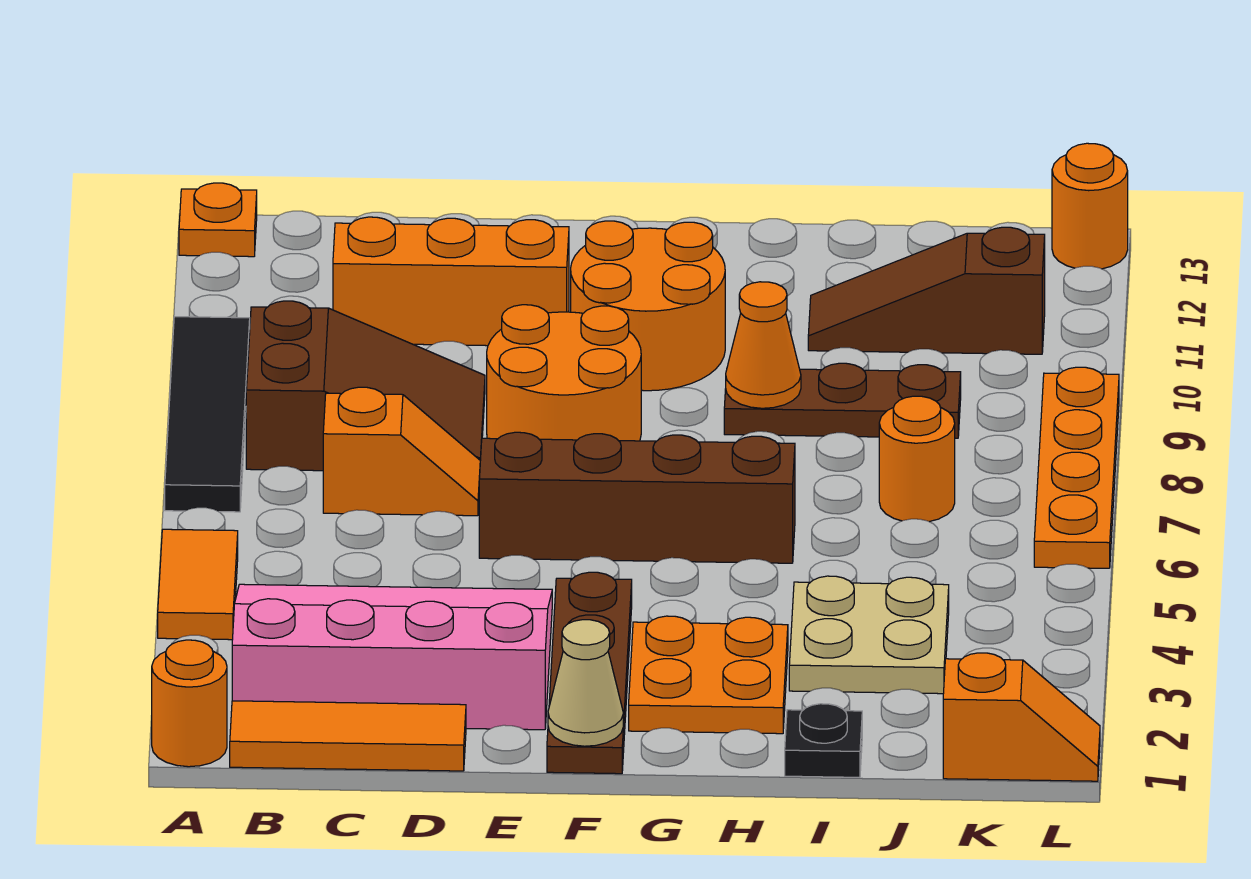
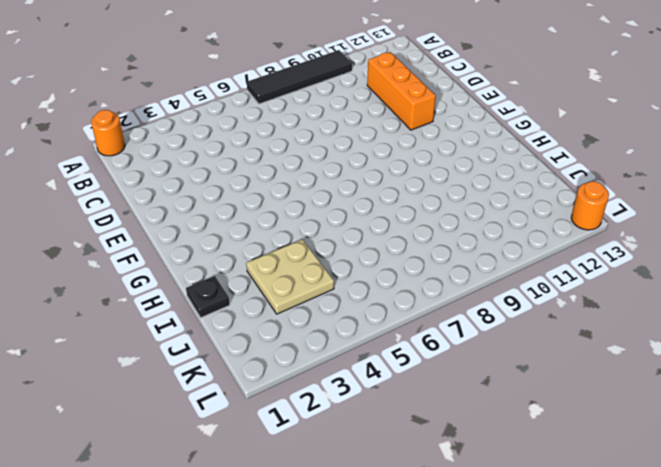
none -> orange 1x2 tile [158,529,238,640]
none -> orange 1x1 plate [179,183,257,257]
none -> orange 1x3 tile [230,701,466,771]

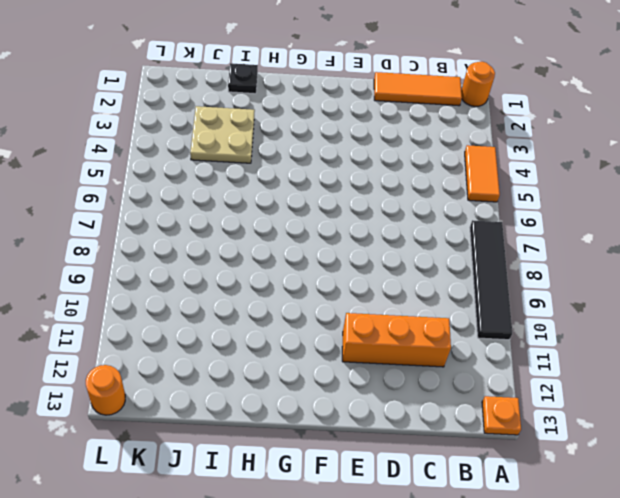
none -> pink 3x4 slope [232,584,552,730]
none -> brown 2x3 slope [246,301,485,471]
none -> orange 1x2 slope [323,387,480,516]

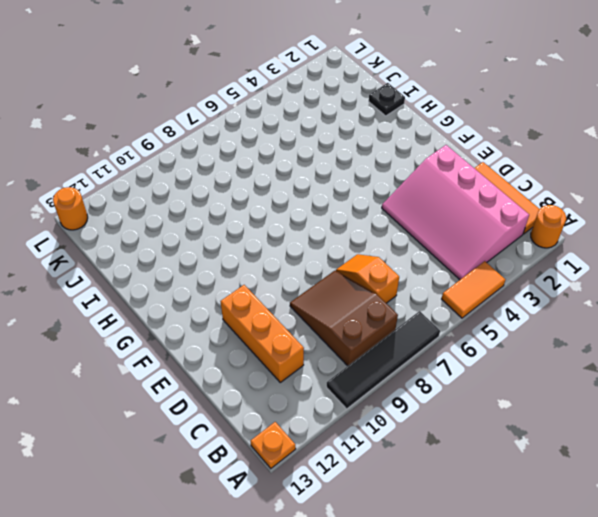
none -> brown 1x4 brick [479,432,795,563]
none -> orange 2x2 round brick [487,305,641,441]
none -> brown 1x4 plate [547,572,632,774]

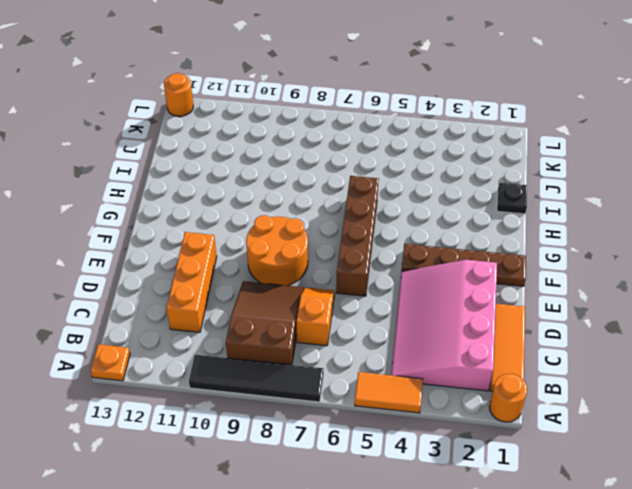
none -> orange 2x2 round brick [571,221,725,391]
none -> orange 2x2 plate [629,616,788,734]
none -> brown 1x3 plate [724,363,961,438]

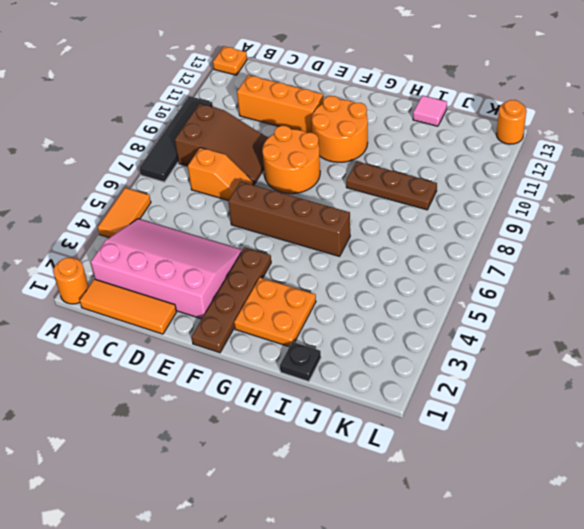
pink 1x1 tile [413,95,447,126] -> none
none -> tan 2x2 plate [789,576,949,694]
none -> brown 1x3 slope [808,227,1045,354]
none -> orange 1x1 round brick [879,396,955,522]

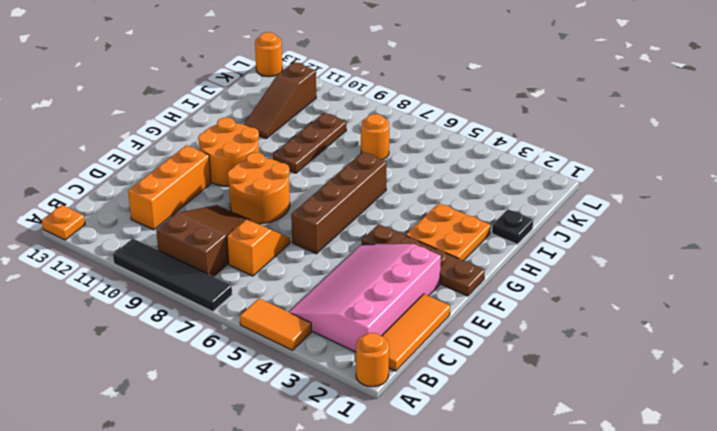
none -> tan 2x2 plate [789,576,949,694]
none -> orange 1x2 slope [943,653,1100,781]
none -> orange 1x4 plate [1034,367,1119,568]

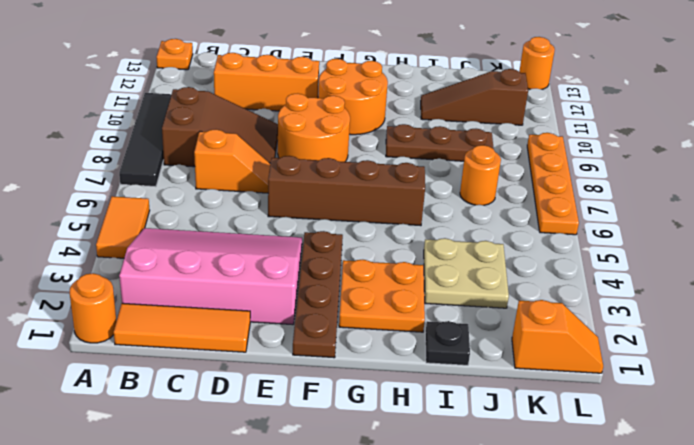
none -> tan 1x1 cone [548,620,623,746]
none -> orange 1x1 cone [726,282,801,408]

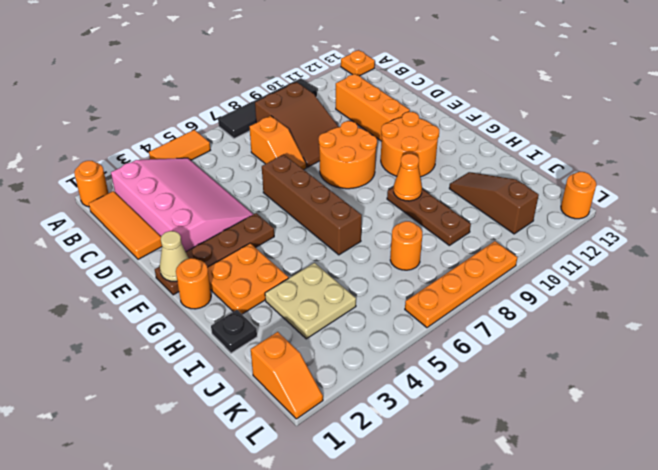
orange 1x1 round brick [176,258,211,309] -> none

